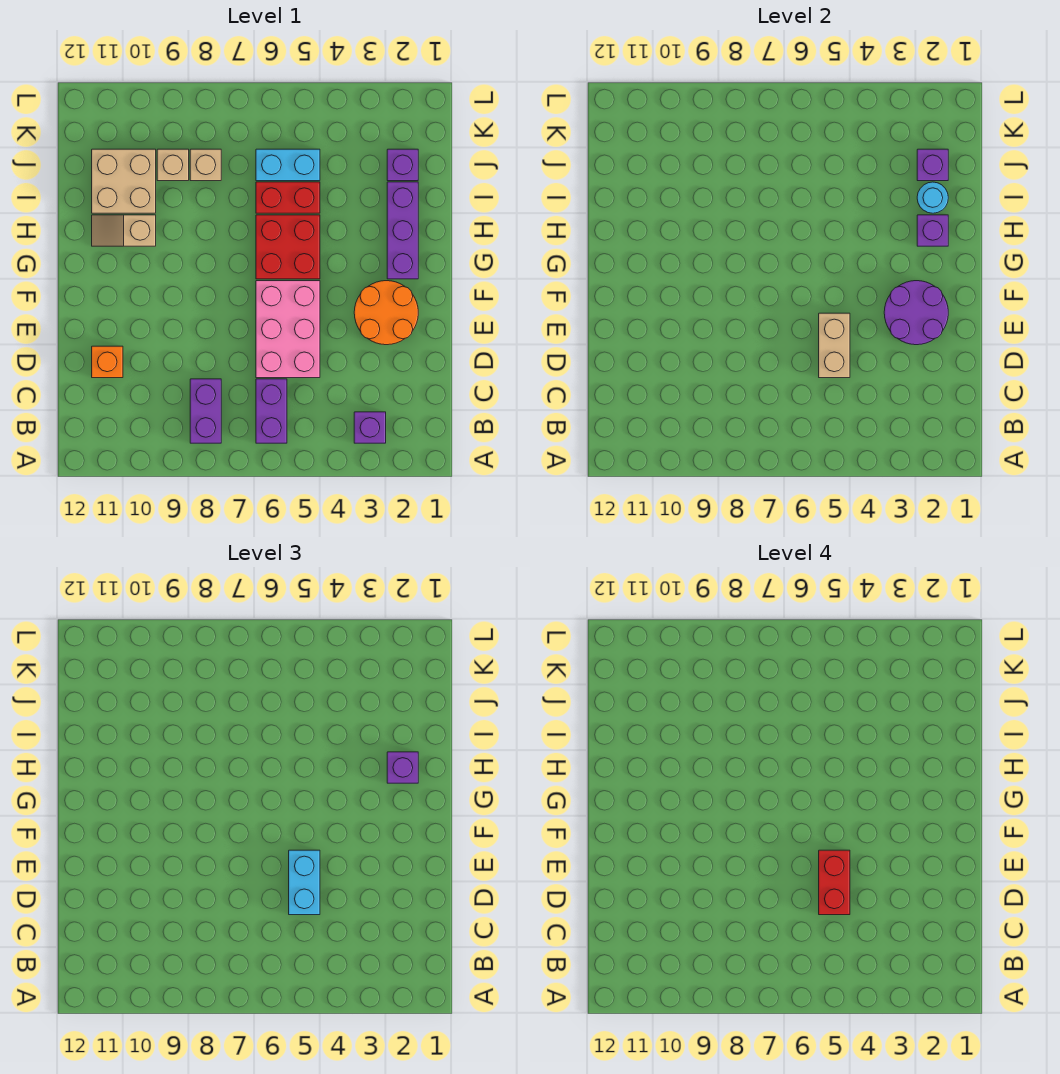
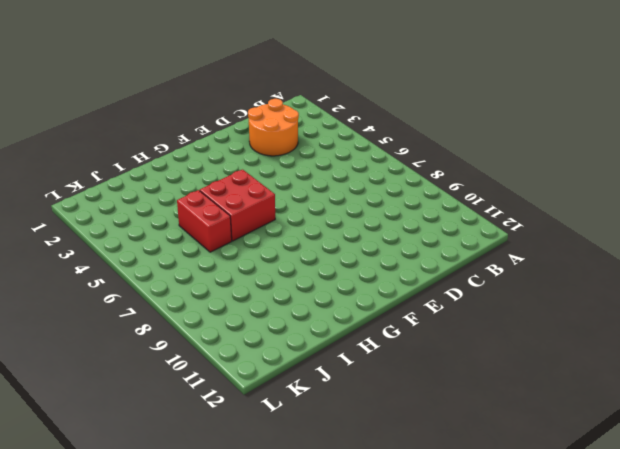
orange 2x2 round brick [248,99,299,156] -> orange 2x2 round brick moved to [354,281,418,345]
none -> purple 1x1 brick [354,412,386,443]
none -> purple 1x2 brick [256,379,287,443]
none -> purple 1x2 brick [190,379,221,443]

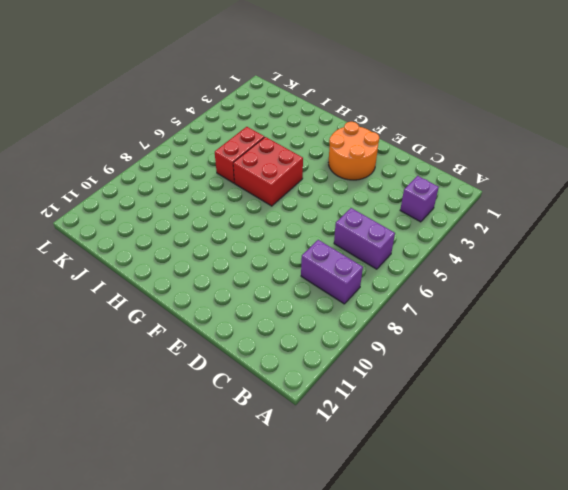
none -> pink 2x3 brick [256,281,320,378]
none -> orange 1x1 brick [92,346,123,378]
none -> purple 1x3 brick [387,182,418,279]

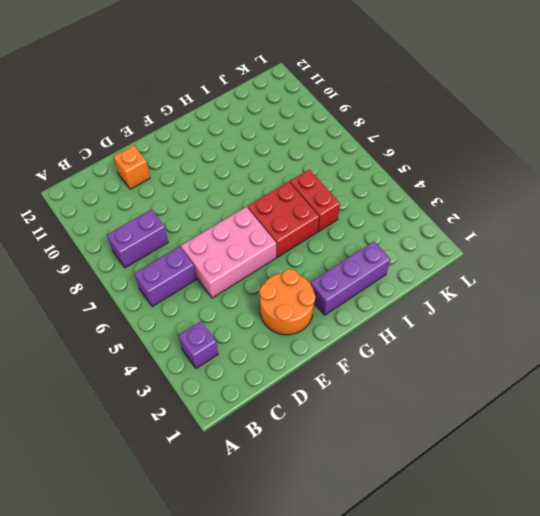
none -> tan 1x2 slope [92,215,156,246]
none -> tan 2x2 brick [92,149,156,213]
none -> purple 1x1 brick [387,149,418,181]

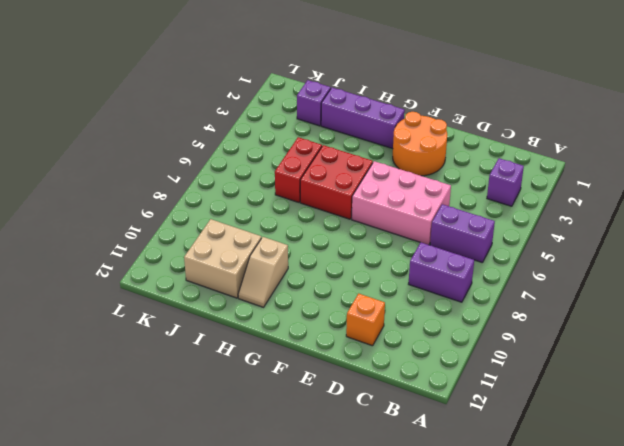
none -> cyan 1x2 brick [256,149,320,181]
none -> tan 1x1 brick [190,149,221,181]
none -> tan 1x1 brick [157,149,189,181]

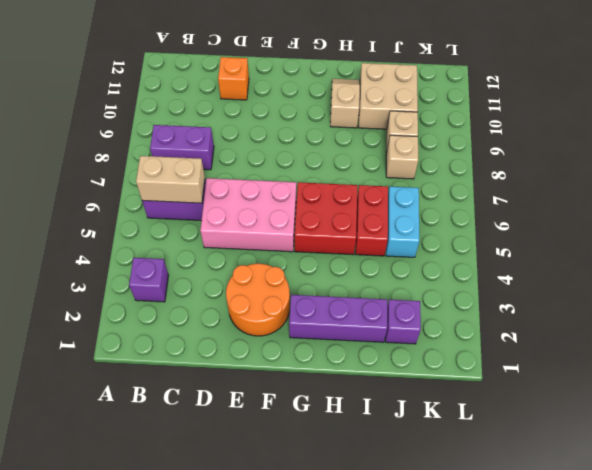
tan 1x2 brick [136,156,205,203] -> tan 1x2 brick moved to [819,313,850,378]
none -> purple 2x2 round brick [884,281,948,345]
none -> purple 1x1 brick [917,215,948,246]
none -> cyan 1x1 round brick [917,182,948,213]

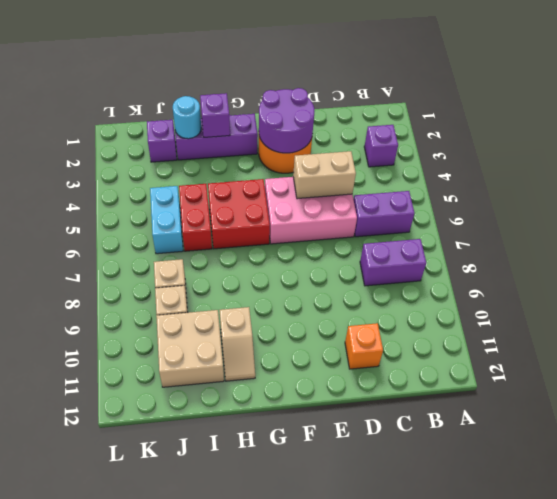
none -> purple 1x1 brick [917,149,948,181]
none -> cyan 1x2 brick [289,850,320,915]
none -> purple 1x1 brick [387,752,418,783]

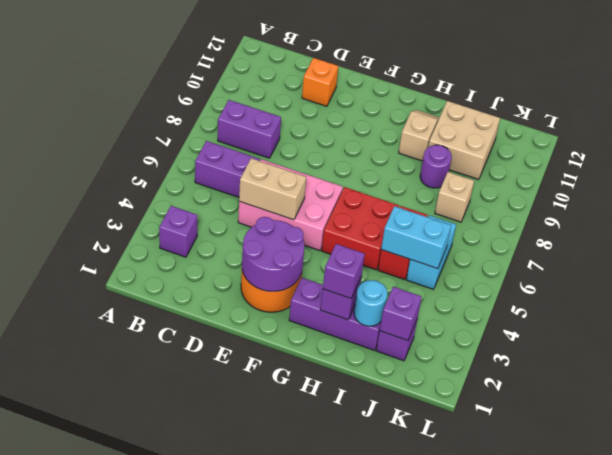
cyan 1x2 brick [381,206,451,269] -> cyan 1x2 brick moved to [289,850,320,915]
purple 1x1 round brick [420,145,452,188] -> none
none -> tan 1x1 brick [157,149,189,181]
none -> red 1x2 brick [819,850,850,915]

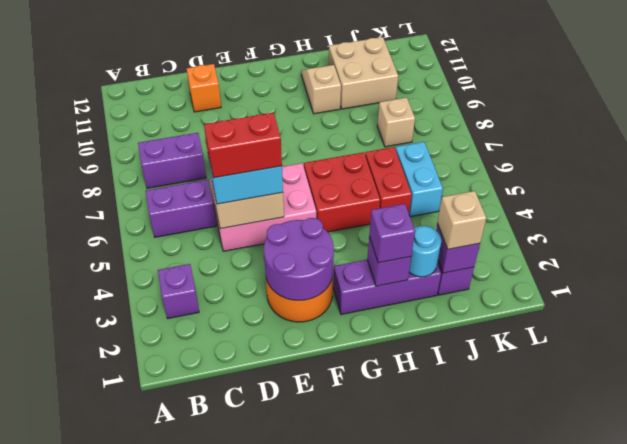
tan 1x1 brick [437,191,486,249] -> tan 1x1 brick moved to [157,149,189,181]

